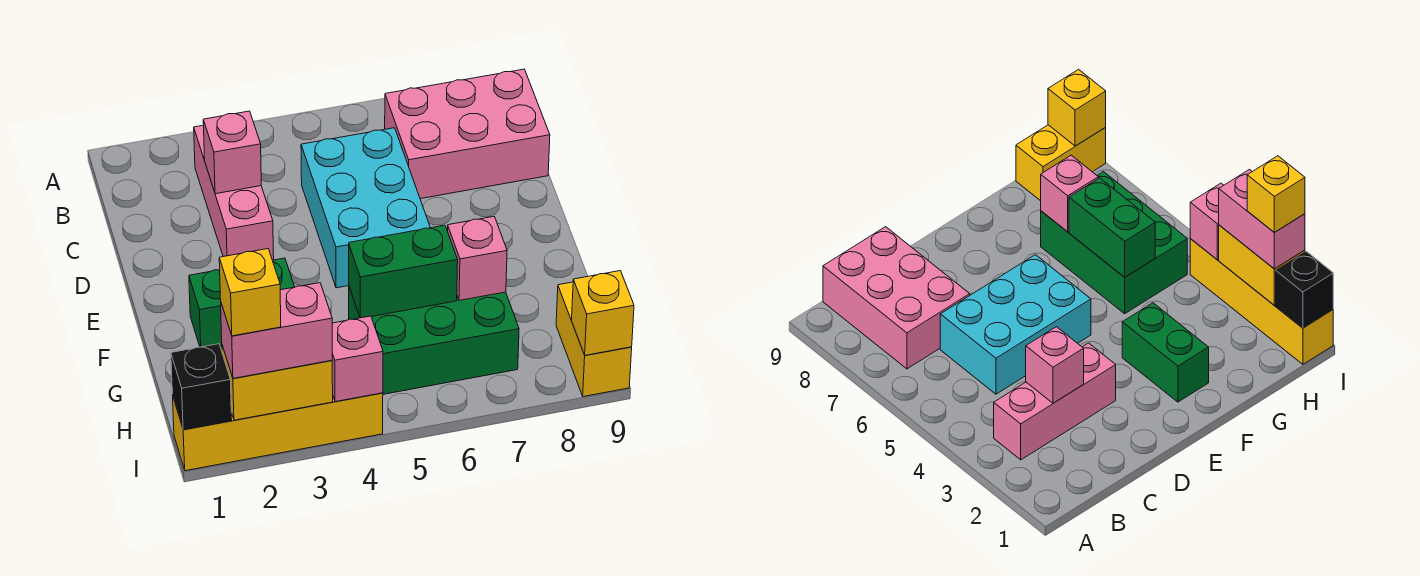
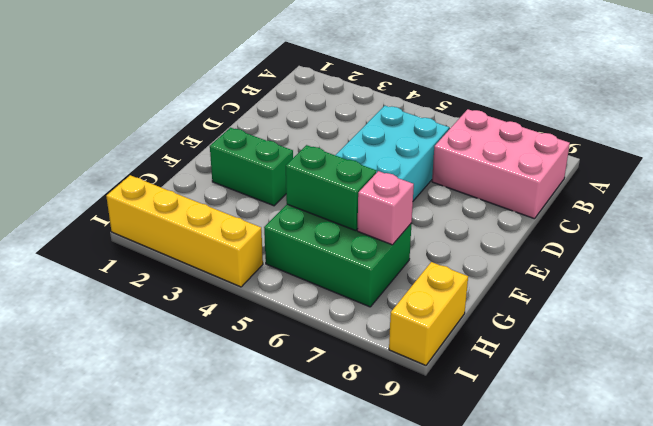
none -> pink 1x3 brick [194,125,274,260]
none -> pink 1x1 brick [203,111,261,194]
none -> black 1x1 brick [171,344,232,430]

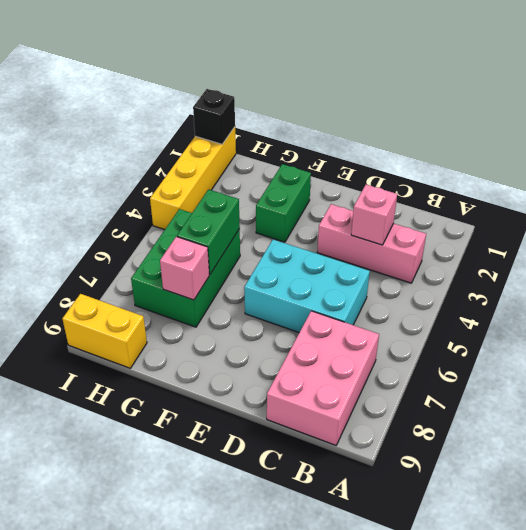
none -> yellow 1x2 brick [222,346,333,420]
none -> pink 1x1 brick [332,316,383,402]
none -> yellow 1x1 brick [572,271,634,355]

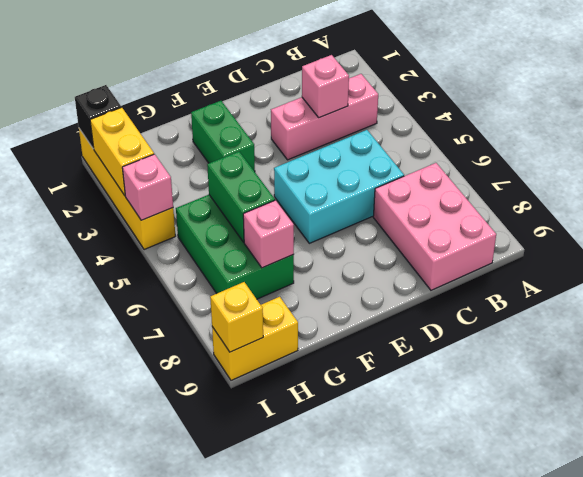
none -> pink 1x2 brick [221,283,332,378]
none -> yellow 1x1 brick [219,249,281,336]

